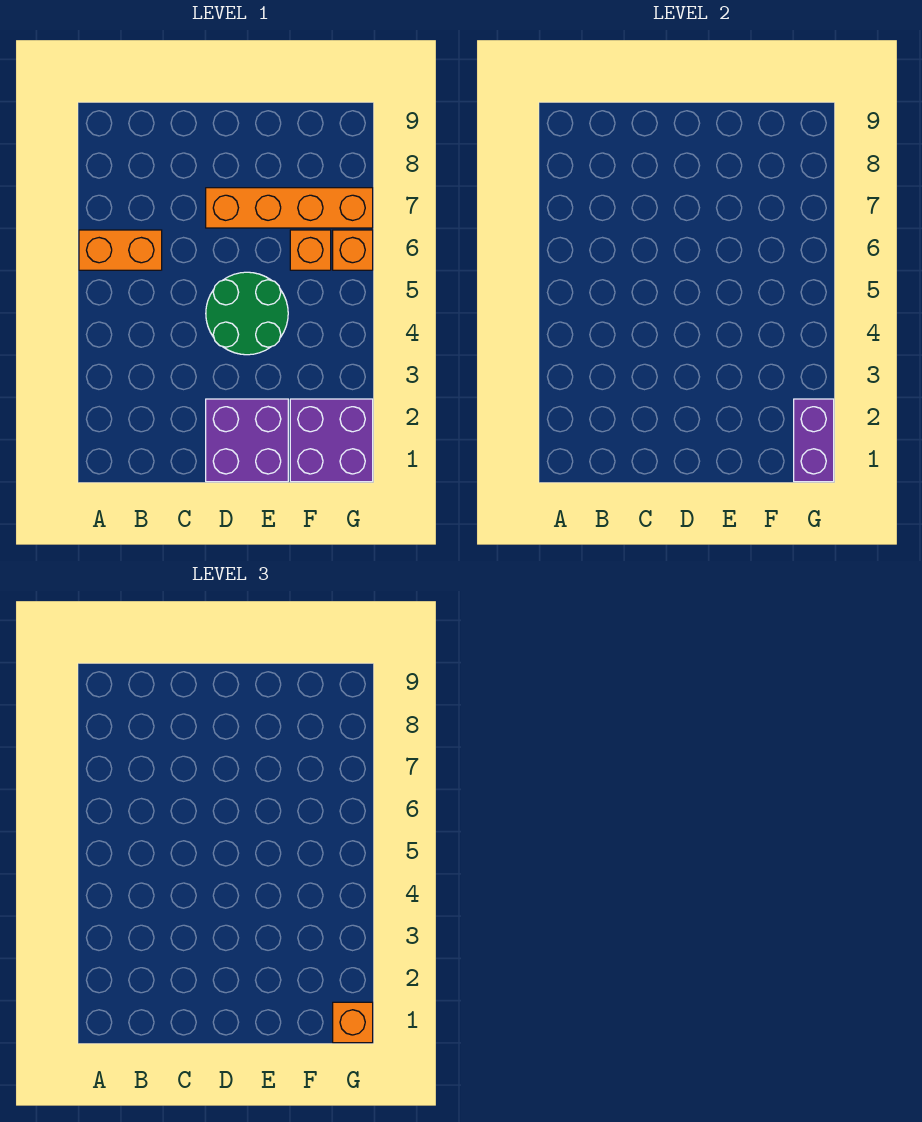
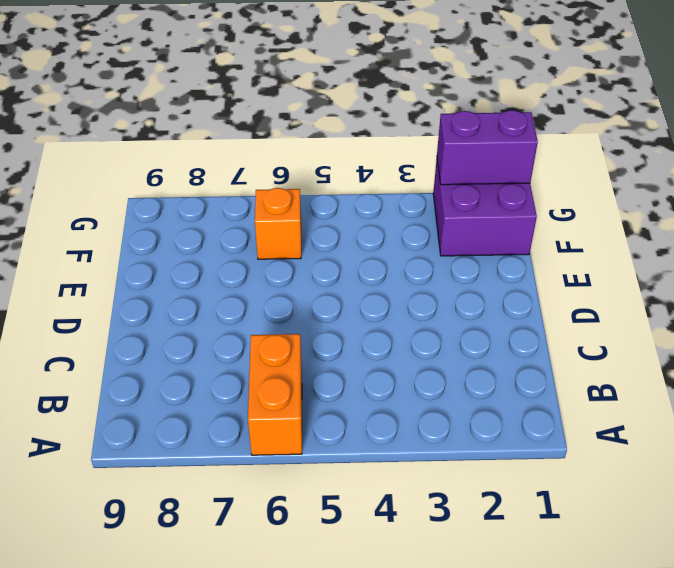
none -> purple 2x2 brick [206,399,288,482]
none -> green 2x2 round brick [206,272,288,355]

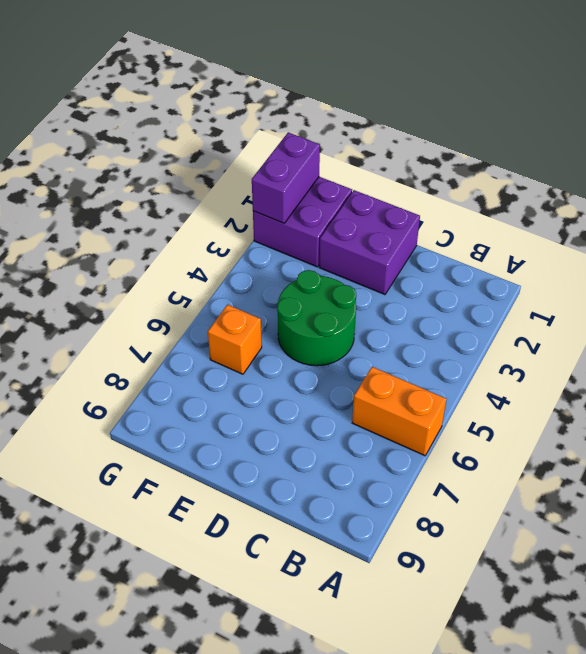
none -> orange 1x4 brick [206,188,373,228]
none -> orange 1x1 brick [333,230,373,270]

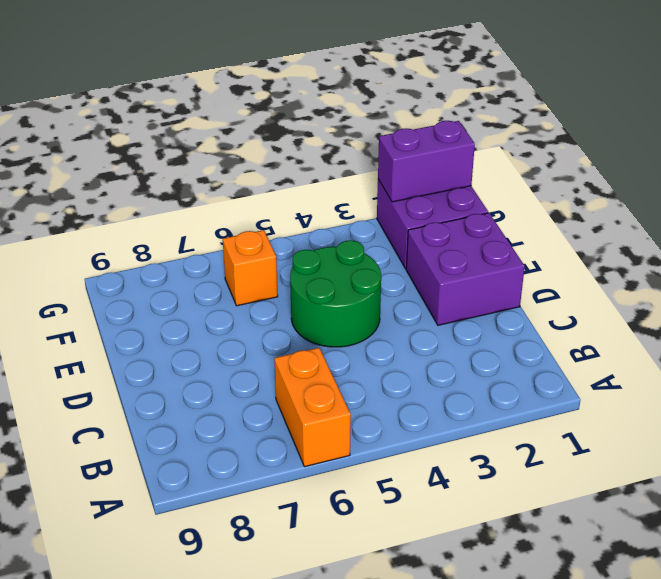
none -> orange 1x4 brick [206,188,373,228]
none -> orange 1x1 brick [333,230,373,270]

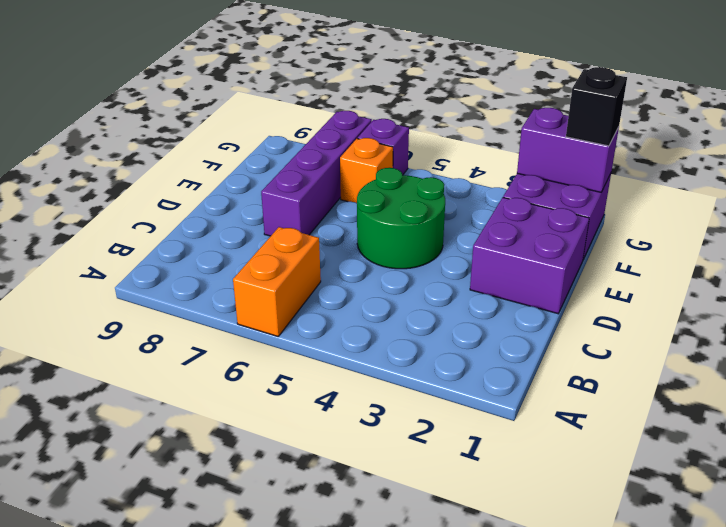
purple 1x4 brick [261,111,372,236] -> orange 1x4 brick [206,188,373,228]
black 1x1 brick [566,67,627,146] -> orange 1x1 brick [333,1002,373,1043]
purple 1x1 brick [358,119,409,175] -> orange 1x1 brick [333,230,373,270]

